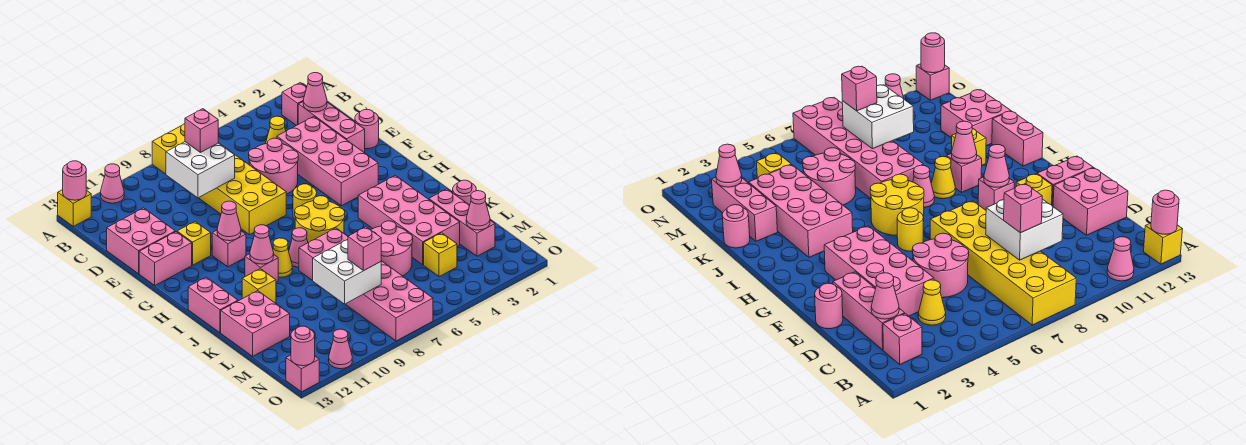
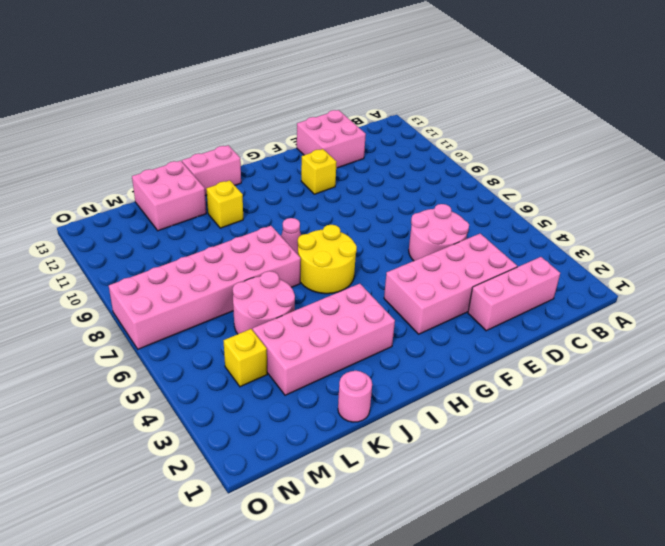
none -> yellow 2x6 brick [152,124,286,235]
none -> pink 1x1 cone [101,164,124,203]
none -> yellow 1x1 brick [58,190,91,226]
none -> pink 1x1 brick [282,83,307,126]

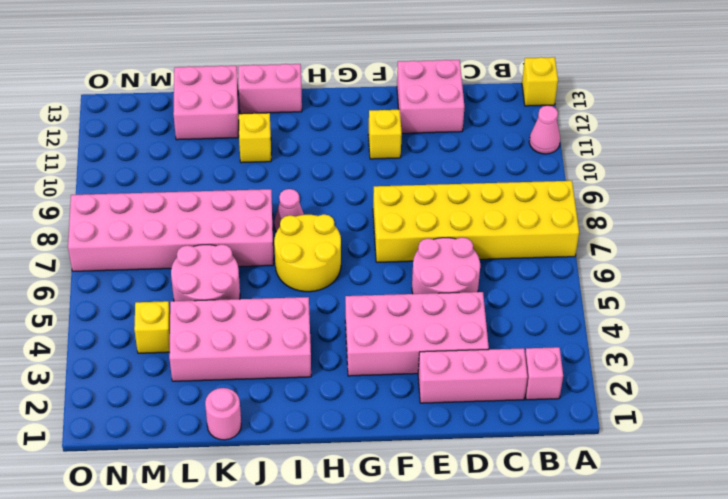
none -> yellow 1x1 cone [266,116,286,144]
none -> pink 1x1 round brick [355,110,379,149]
none -> pink 1x2 brick [139,232,192,285]
none -> yellow 1x1 round brick [293,184,317,219]

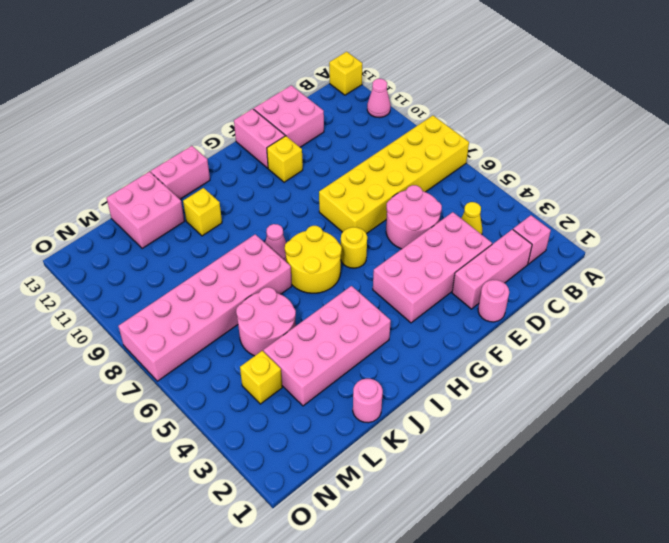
none -> pink 1x1 brick [212,230,246,267]
none -> yellow 1x1 cone [273,238,292,277]
none -> pink 1x1 brick [245,254,278,282]
none -> pink 1x3 brick [429,189,495,256]

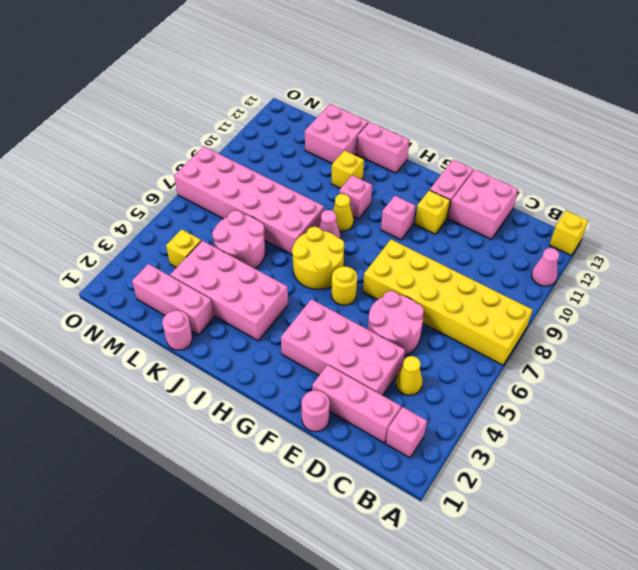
none -> pink 1x1 cone [329,329,352,369]
none -> pink 1x1 brick [286,355,319,392]
none -> pink 1x1 round brick [63,161,86,200]
none -> pink 1x1 cone [303,73,327,112]

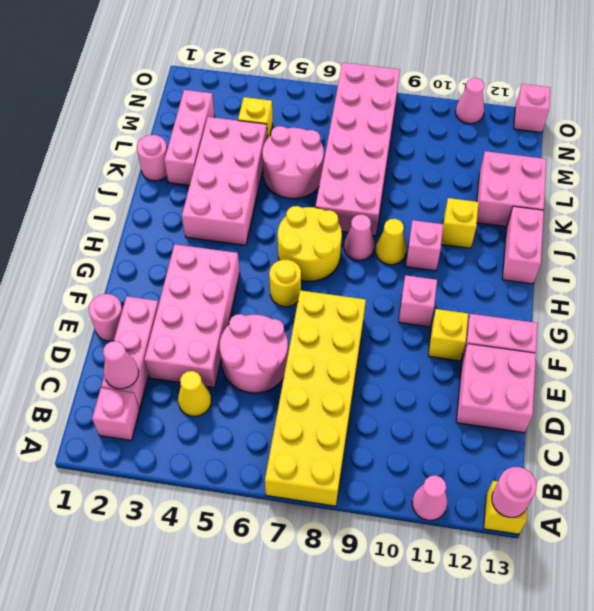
none -> white 2x2 brick [166,142,235,198]
none -> pink 1x1 cone [217,201,241,241]
none -> pink 1x1 cone [250,225,274,264]
none -> white 2x2 brick [313,239,381,304]

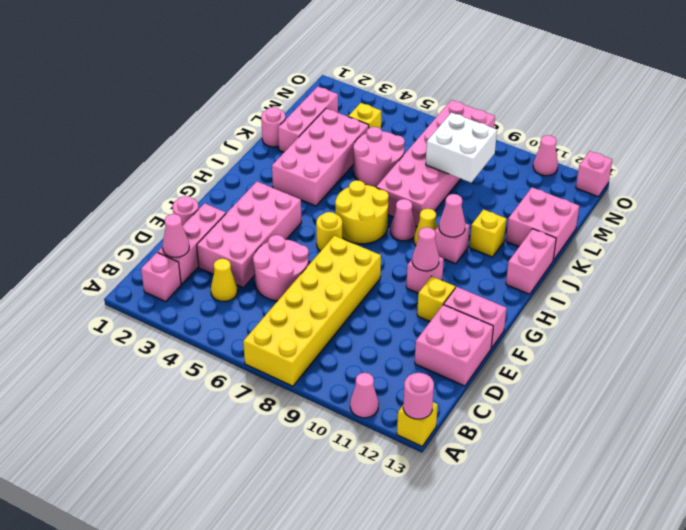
none -> white 2x2 brick [166,142,235,198]
none -> pink 1x1 cone [466,191,490,230]
none -> pink 1x1 round brick [291,326,315,366]
none -> pink 1x1 brick [185,109,218,152]

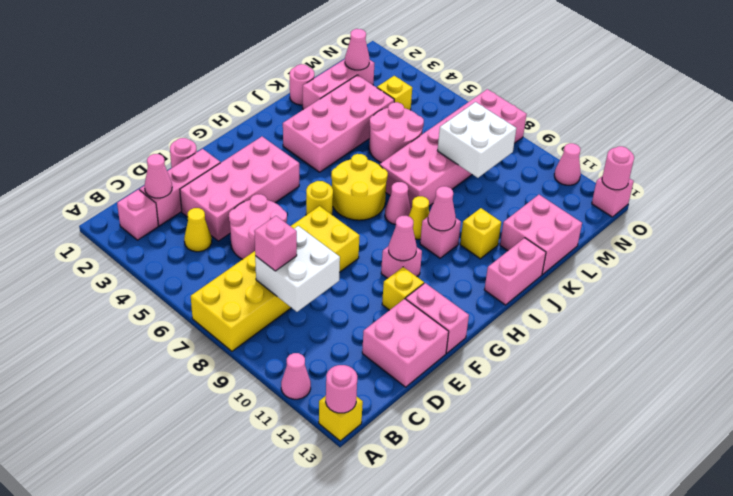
none -> pink 1x1 brick [348,227,381,271]

